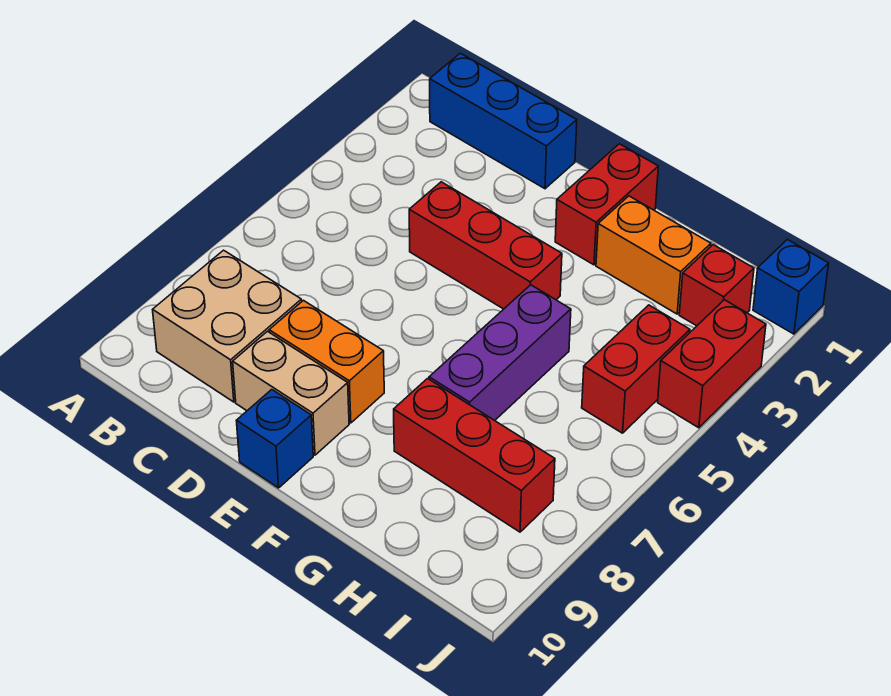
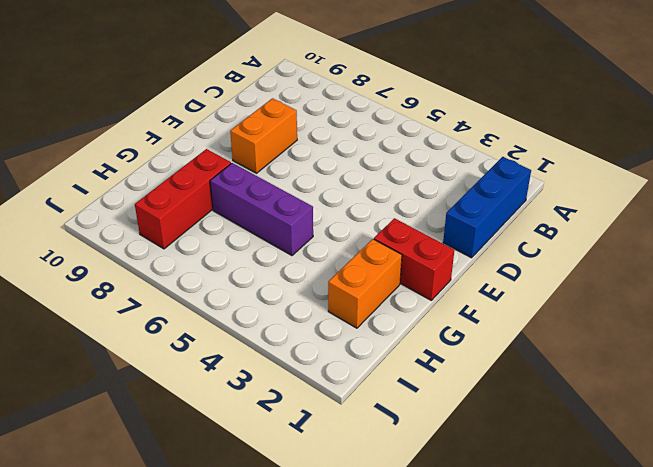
none -> tan 2x2 brick [153,250,302,402]
none -> red 1x3 brick [409,182,562,309]
none -> tan 1x2 brick [233,331,349,455]

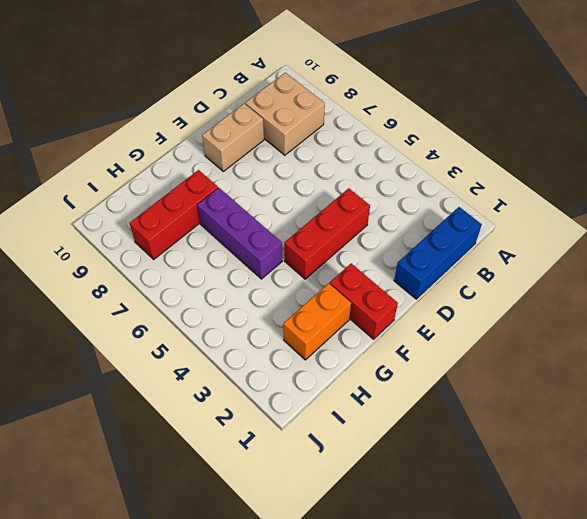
none -> orange 1x2 brick [269,300,384,423]
none -> blue 1x1 brick [236,390,313,488]
none -> red 1x1 brick [679,245,754,326]

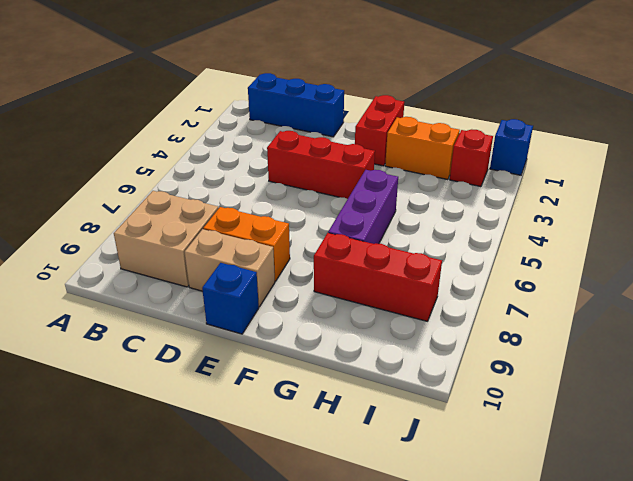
none -> red 1x2 brick [582,305,690,433]
none -> red 1x2 brick [658,300,766,428]

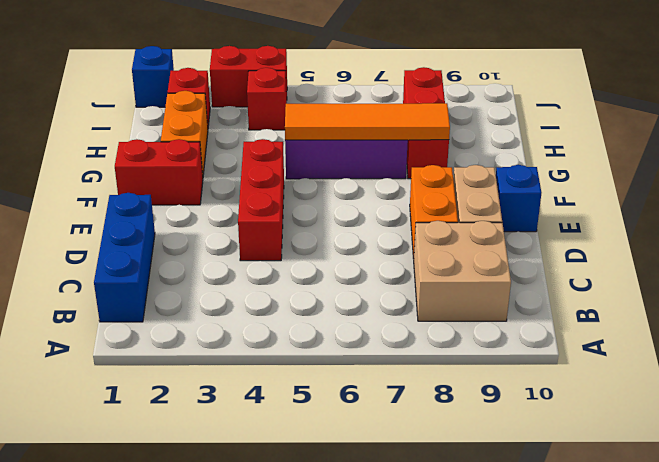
orange 1x4 tile [285,103,450,140] -> none
red 1x1 brick [247,68,286,130] -> red 1x2 brick [582,305,690,433]

